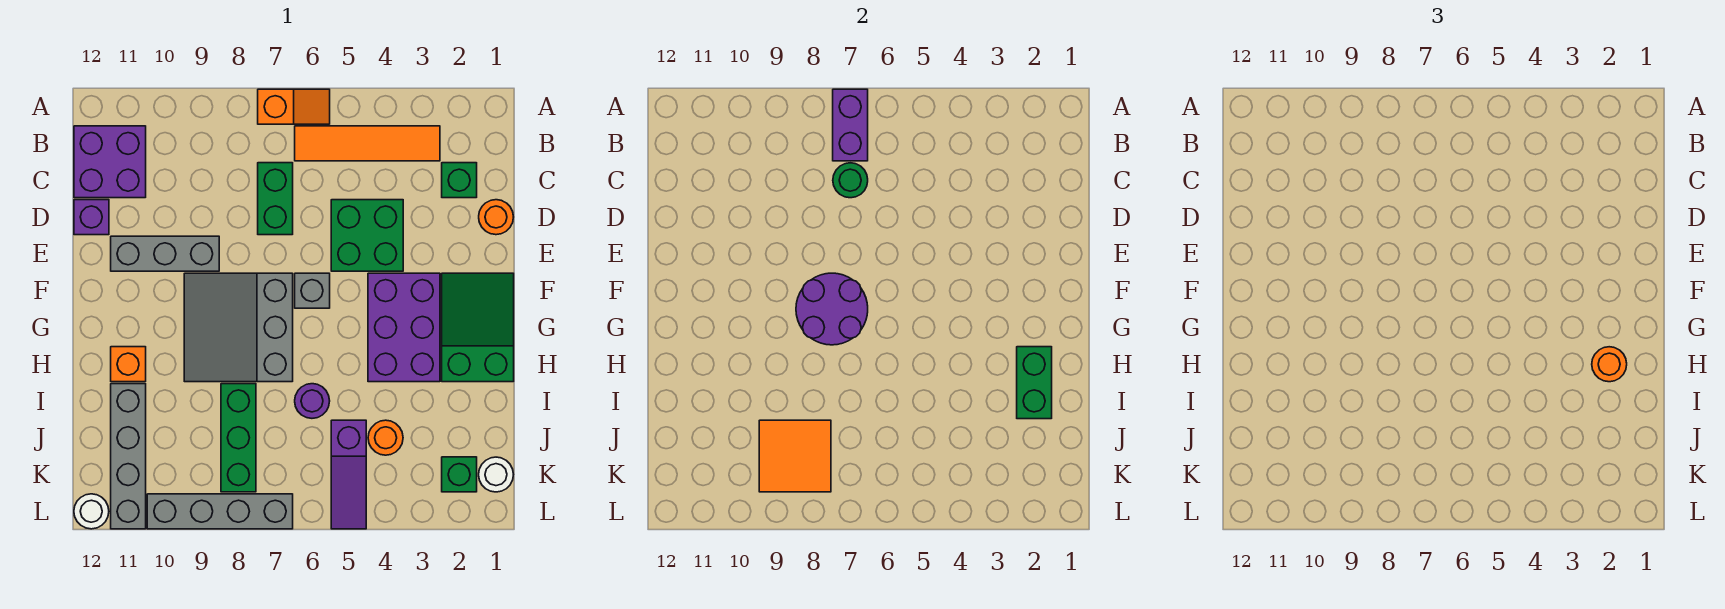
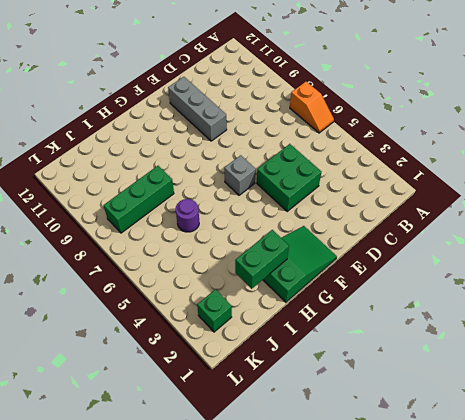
none -> orange 1x4 tile [295,126,440,161]
none -> purple 2x2 brick [74,126,146,198]
none -> green 1x1 brick [442,163,477,198]

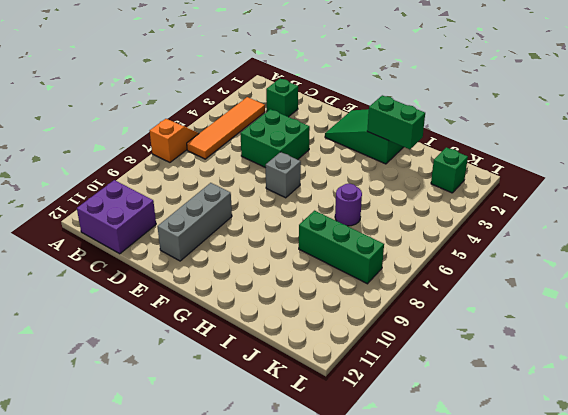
none -> green 1x2 brick [258,163,293,235]
none -> orange 1x1 round brick [479,200,513,235]
none -> purple 1x1 brick [74,200,109,235]

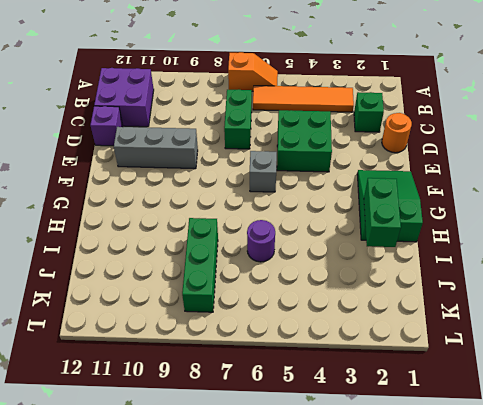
none -> purple 2x3 brick [368,273,440,382]
none -> grey 3x3 slope [184,273,293,382]
none -> orange 1x1 brick [111,347,146,382]

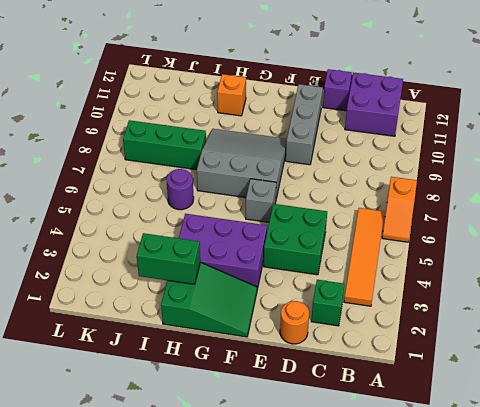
none -> green 1x2 brick [258,163,293,235]
none -> grey 1x4 brick [111,384,146,529]
none -> orange 1x1 round brick [368,420,403,455]

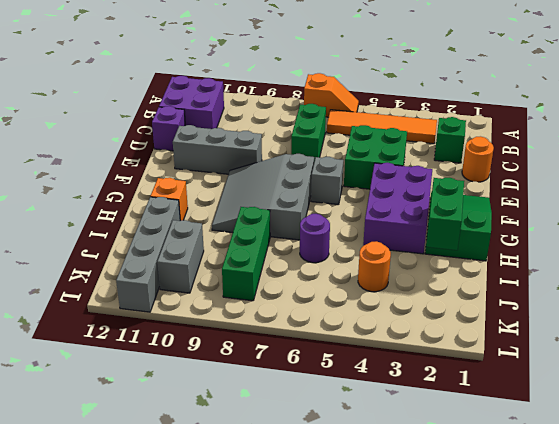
grey 1x2 brick [157,220,204,293] -> none
none -> purple 1x3 slope [331,420,366,529]
none -> white 1x1 round brick [479,457,513,492]
none -> green 1x1 brick [442,457,477,492]

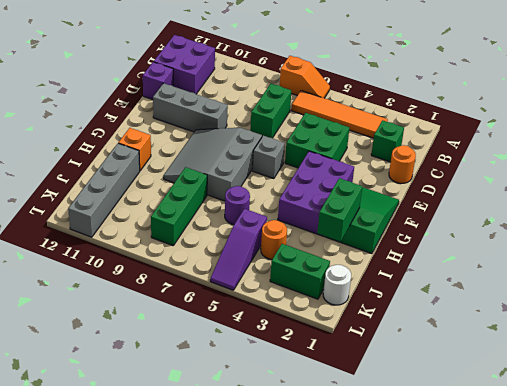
green 1x2 brick [270,244,330,299] -> green 1x1 brick [442,457,477,492]
none -> grey 1x4 brick [147,494,293,529]
none -> white 1x1 round brick [74,494,109,529]
none -> purple 1x2 brick [833,89,868,161]

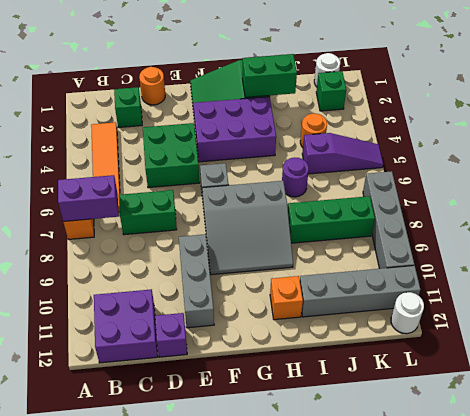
none -> green 1x1 round brick [833,163,868,198]
none -> purple 2x2 round brick [796,273,868,345]
none -> orange 2x2 tile [759,420,831,492]

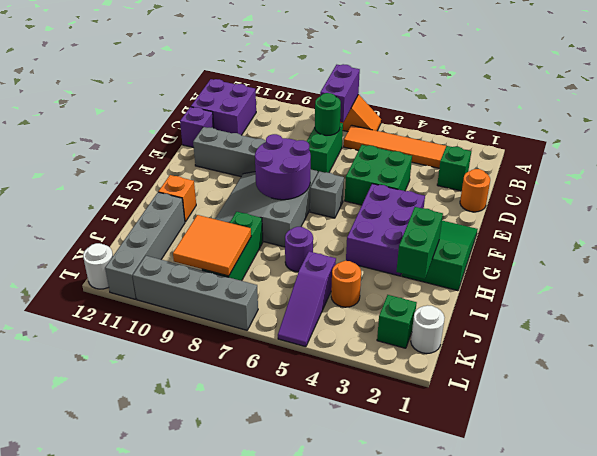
none -> orange 1x1 round brick [1592,347,1627,382]

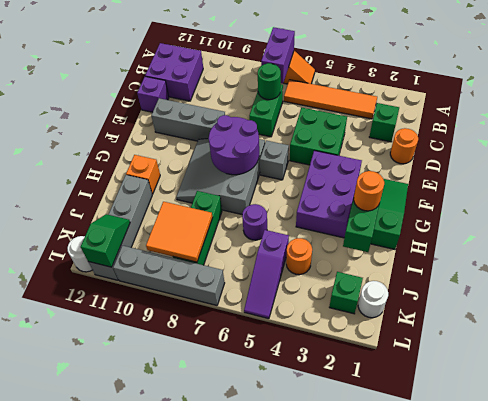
green 1x2 slope [81,214,130,267] -> none

